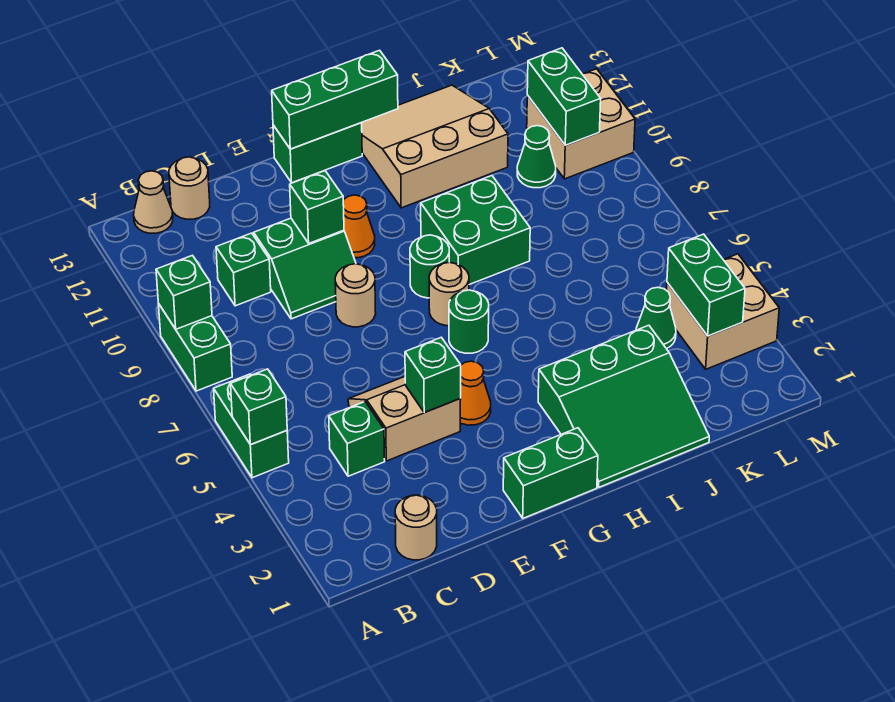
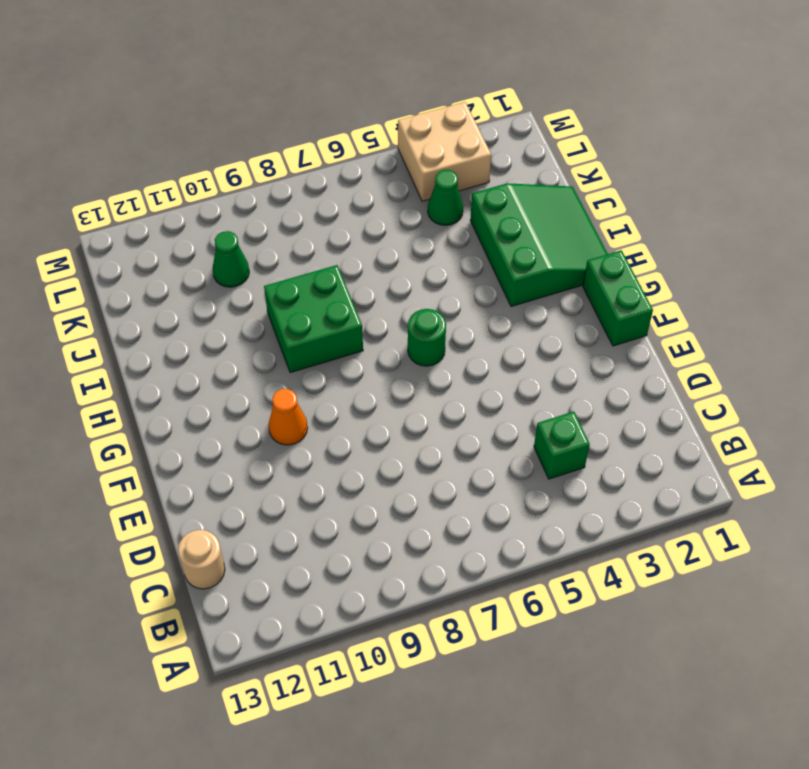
none -> green 1x2 brick [214,374,289,478]
none -> green 1x2 brick [159,305,232,391]
none -> tan 1x1 cone [134,171,173,233]
none -> tan 1x1 round brick [395,495,437,560]

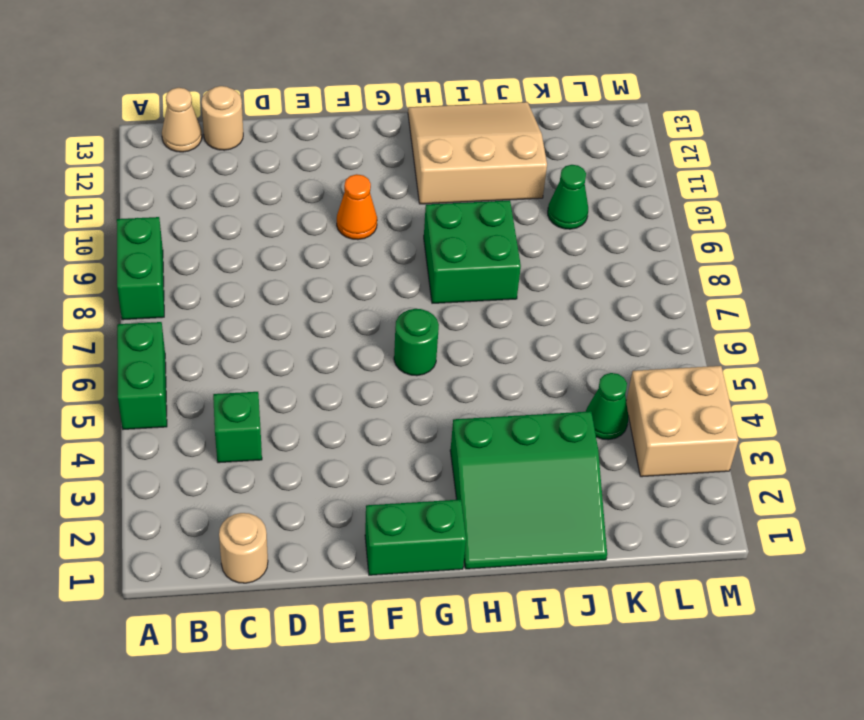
none -> green 1x1 brick [216,233,271,306]
none -> tan 2x2 slope [348,377,461,461]
none -> green 2x2 slope [254,218,356,319]
none -> tan 1x1 round brick [335,264,376,327]

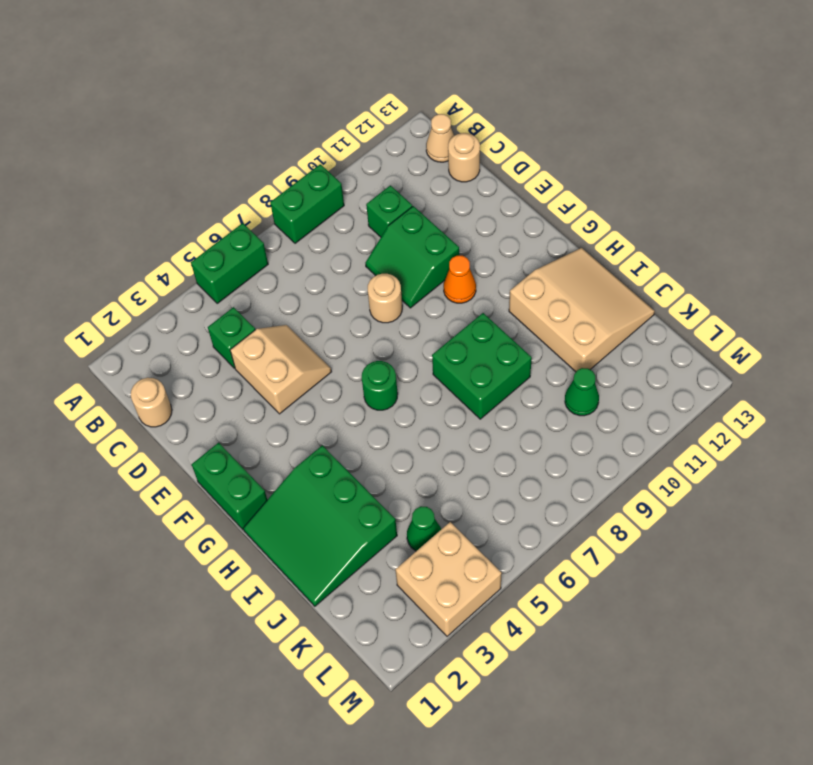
none -> orange 1x1 cone [460,361,491,425]
none -> green 1x2 brick [273,123,362,183]
none -> tan 1x1 round brick [429,262,469,326]
none -> green 1x1 round brick [410,235,449,298]

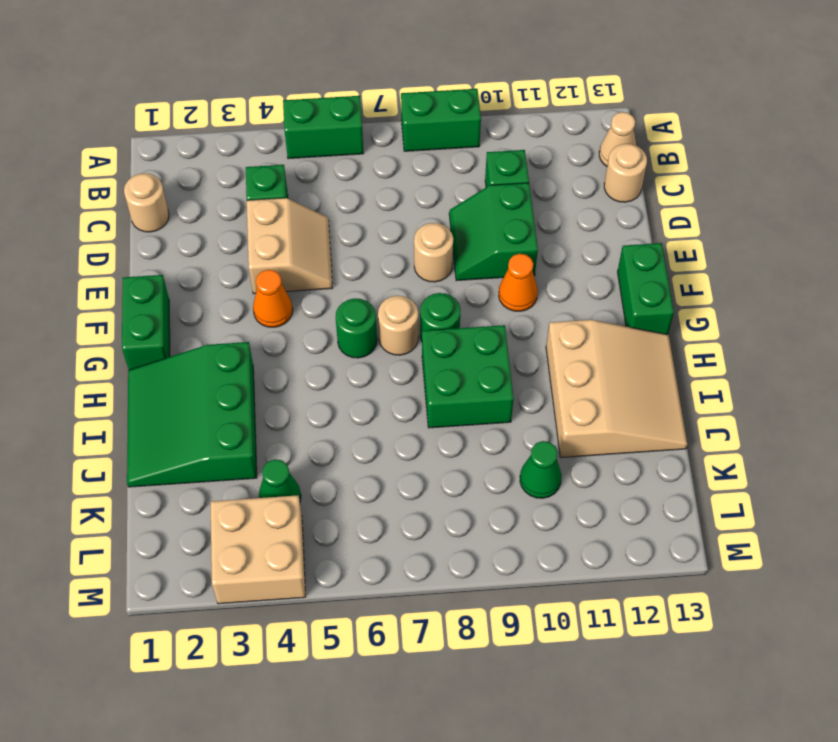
none -> tan 2x2 brick [527,69,635,179]
none -> green 1x1 brick [231,369,287,445]
none -> green 1x1 brick [156,255,212,329]
none -> green 1x1 brick [405,337,461,413]

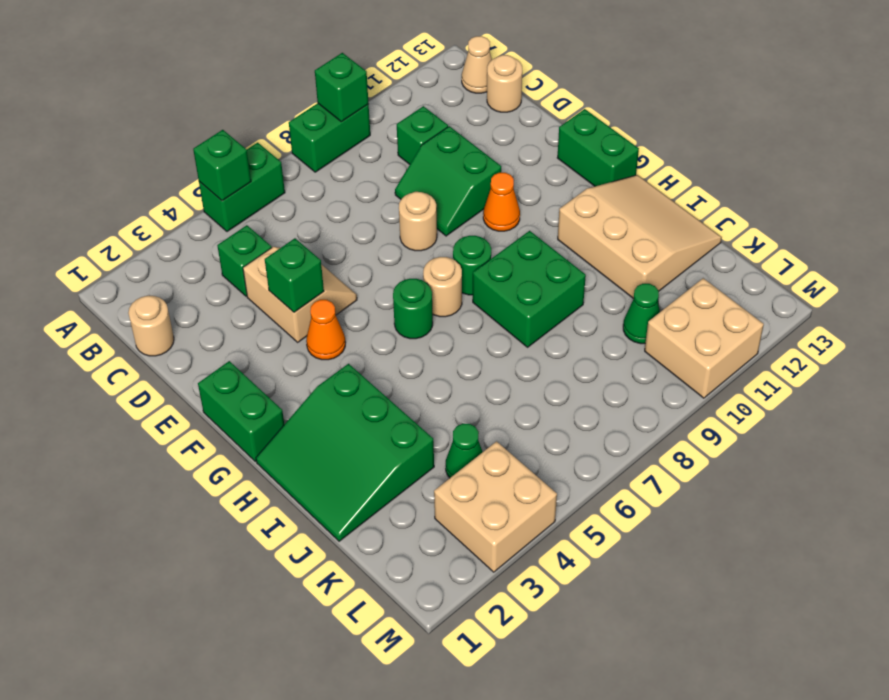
none -> green 1x1 brick [290,171,344,243]
none -> green 1x3 brick [272,50,398,149]
none -> green 1x2 brick [667,234,745,336]
none -> green 1x2 brick [527,48,601,145]

